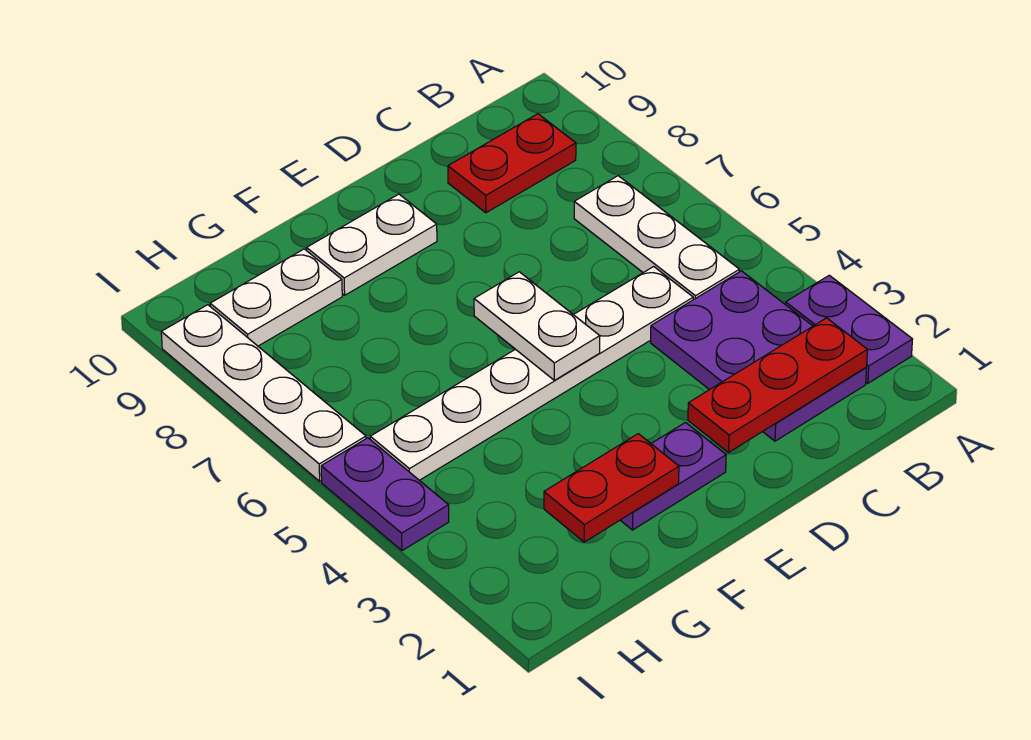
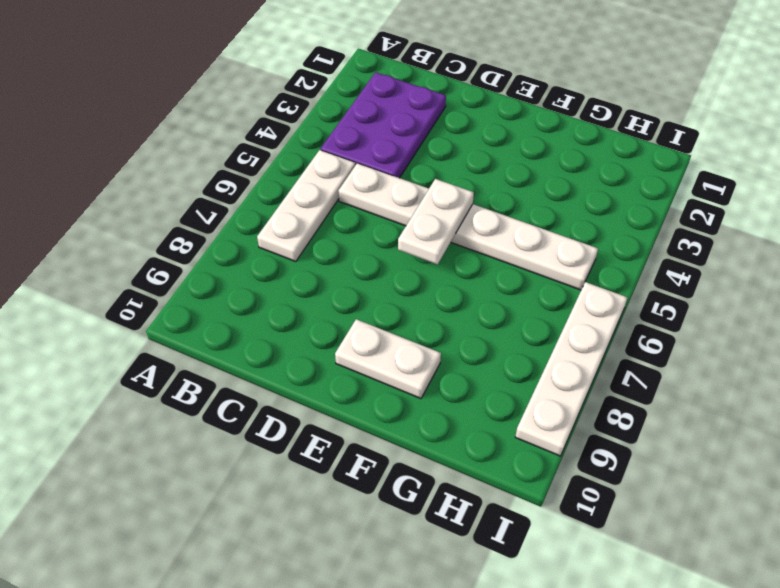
none -> purple 1x2 plate [786,275,912,383]
none -> red 1x2 plate [448,114,576,213]
none -> purple 1x2 plate [620,423,726,530]

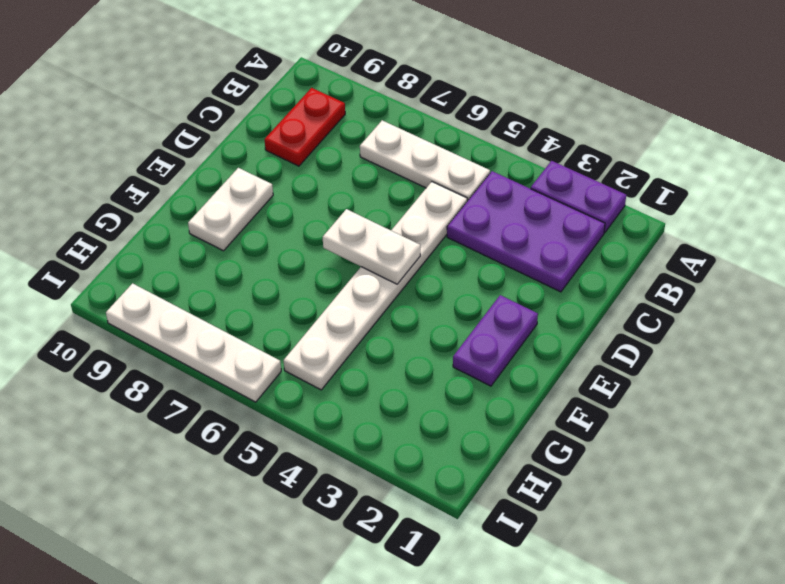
none -> white 1x2 plate [210,249,342,346]
none -> purple 1x2 plate [321,438,449,551]
none -> red 1x3 plate [688,318,867,452]

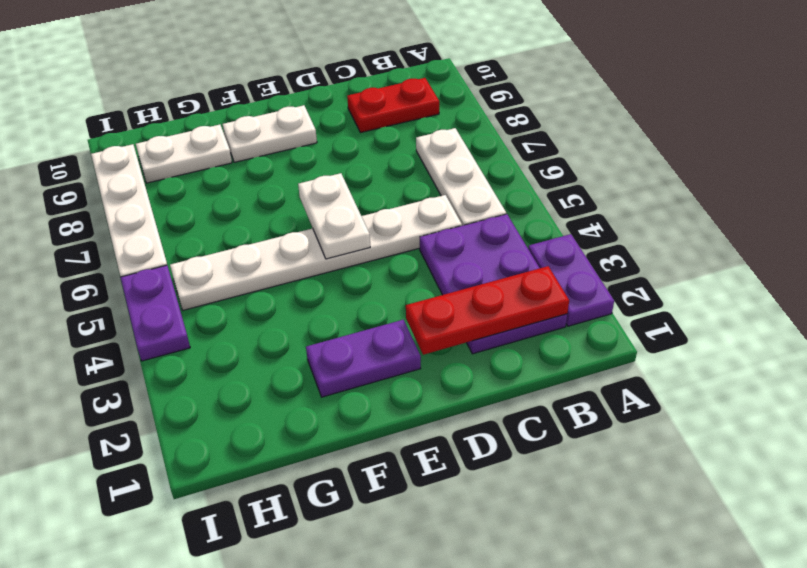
none -> red 1x2 plate [544,434,679,542]

